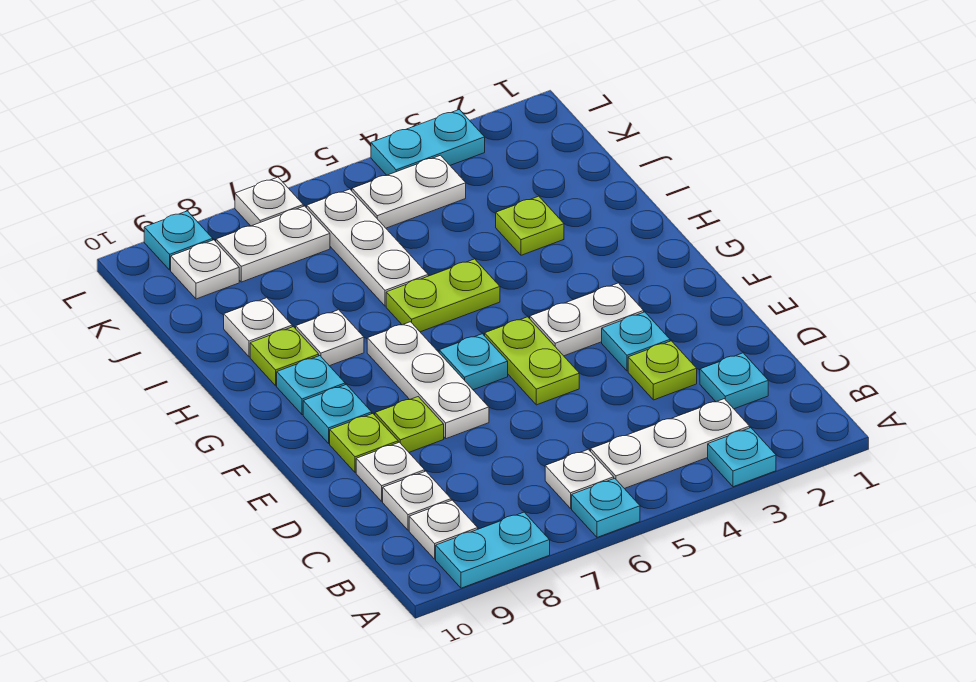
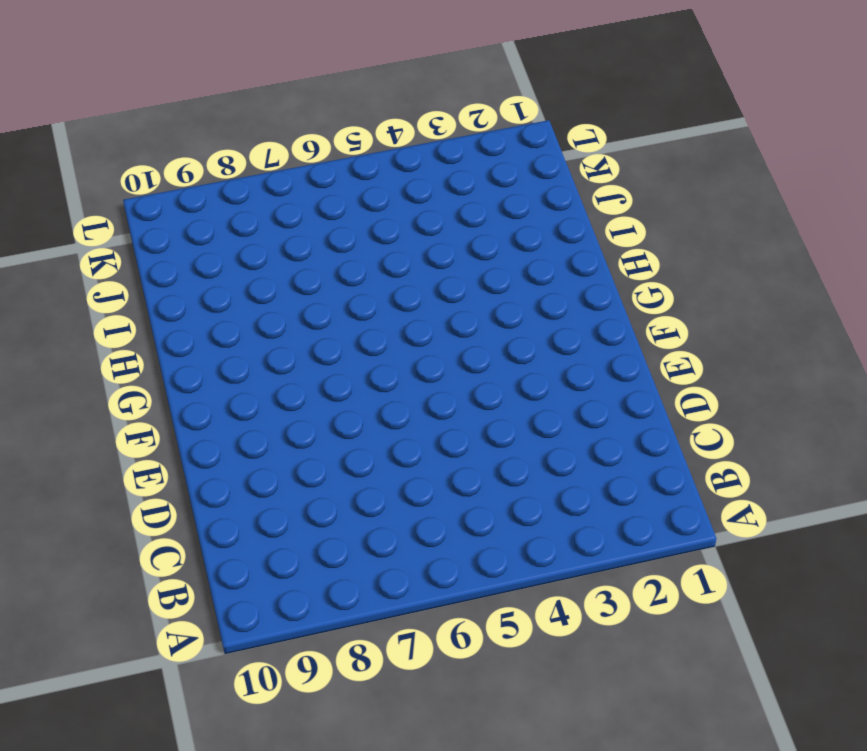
none -> cyan 1x1 plate [708,428,776,487]
none -> cyan 1x1 plate [572,478,640,537]
none -> cyan 1x2 plate [436,512,550,588]
none -> white 1x3 plate [591,399,750,489]

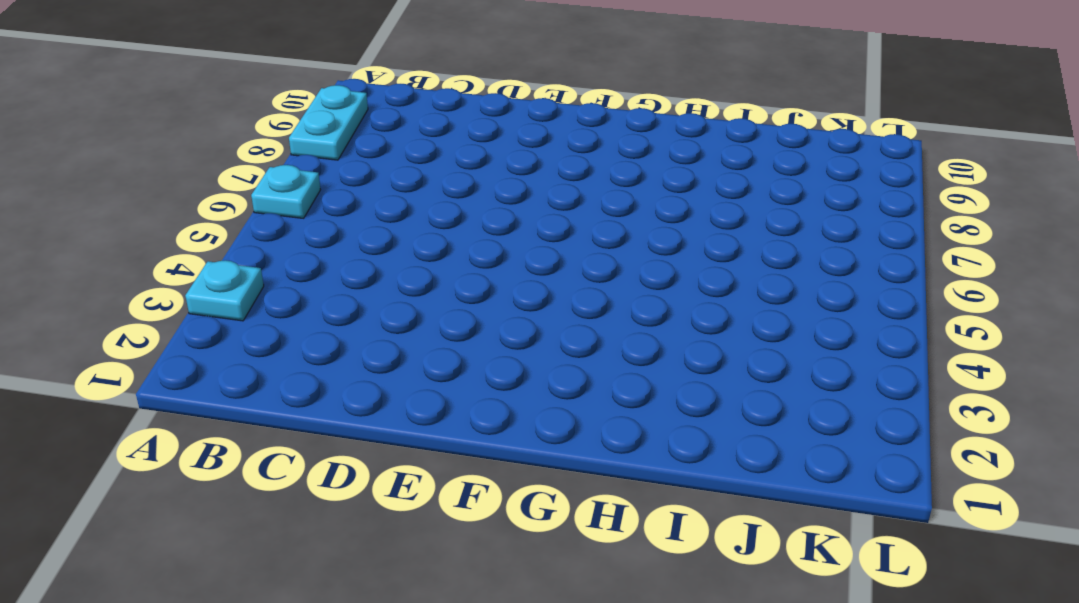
none -> white 1x3 plate [591,399,750,489]
none -> white 1x1 plate [545,449,614,508]
none -> white 1x1 plate [409,500,478,559]
none -> cyan 1x1 plate [700,353,768,409]

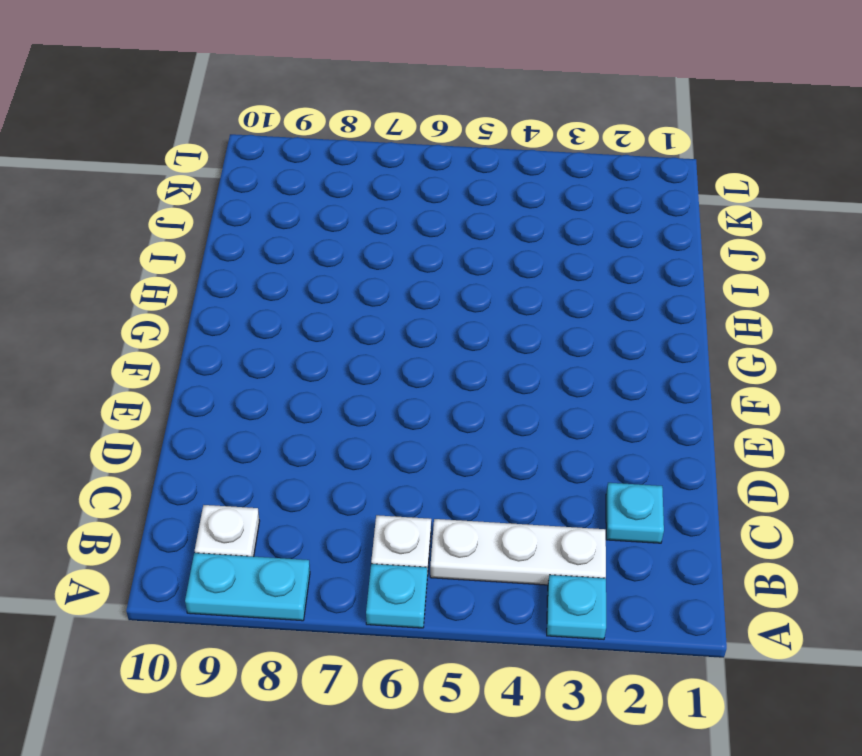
none -> white 1x1 plate [383,471,451,530]
none -> lime 1x1 plate [628,341,697,400]
none -> white 1x1 plate [356,442,425,501]
none -> cyan 1x1 plate [602,312,670,371]

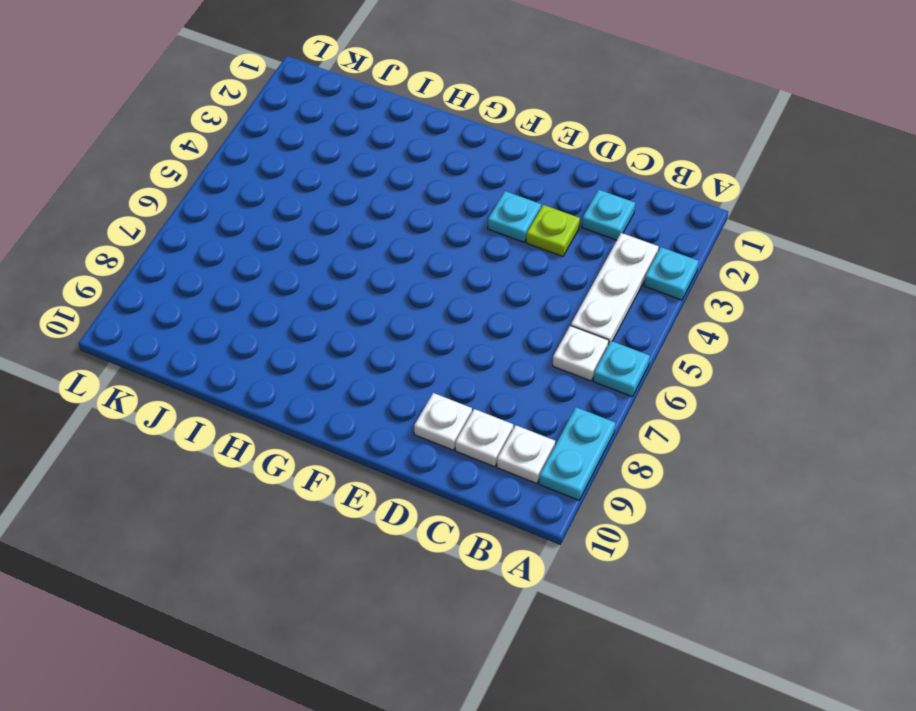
none -> lime 1x2 plate [485,317,579,405]
none -> white 1x3 plate [367,322,489,439]
none -> lime 1x1 plate [375,397,444,452]
none -> lime 1x1 plate [330,414,398,472]

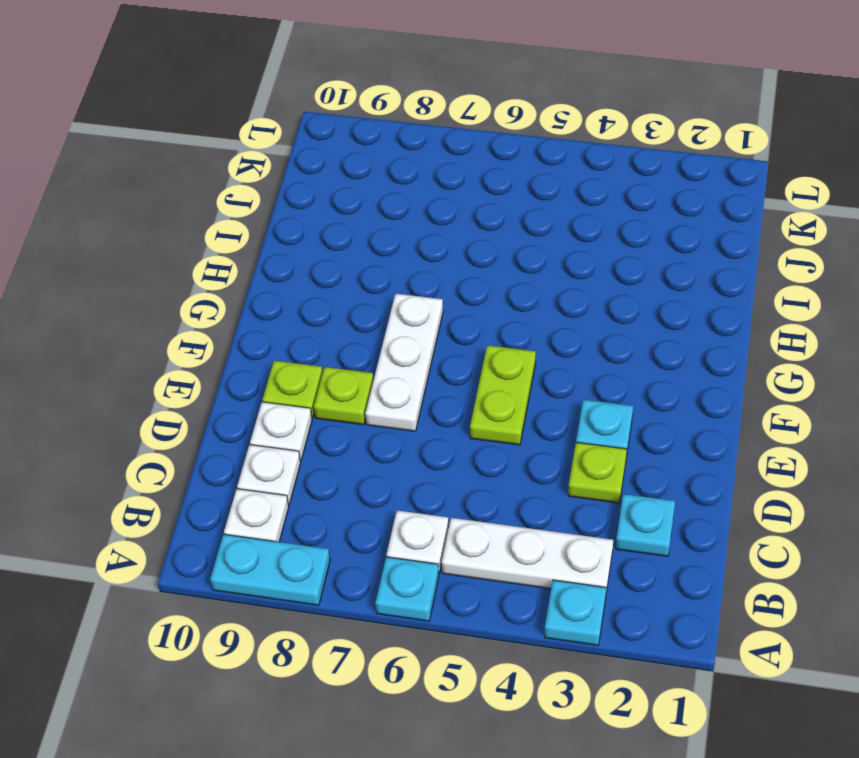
none -> white 1x2 plate [530,283,644,356]
none -> cyan 1x1 plate [439,334,508,390]
none -> cyan 1x1 plate [303,385,372,443]
none -> cyan 1x1 plate [277,356,345,415]

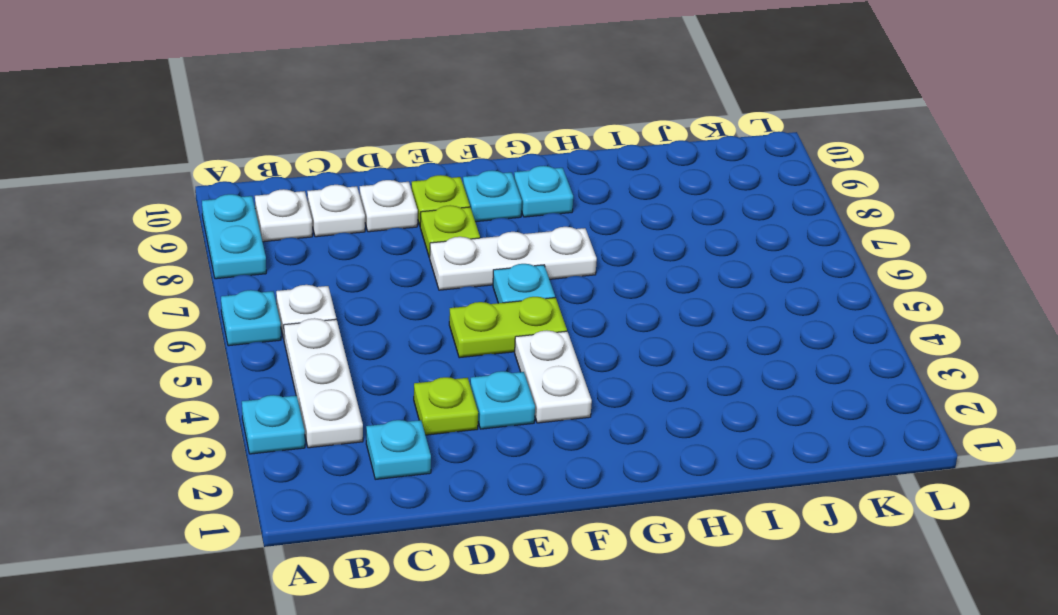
none -> lime 1x2 plate [386,259,500,332]
none -> white 1x1 plate [296,310,364,366]
none -> lime 1x1 plate [250,327,319,386]
none -> lime 1x1 plate [496,196,564,255]

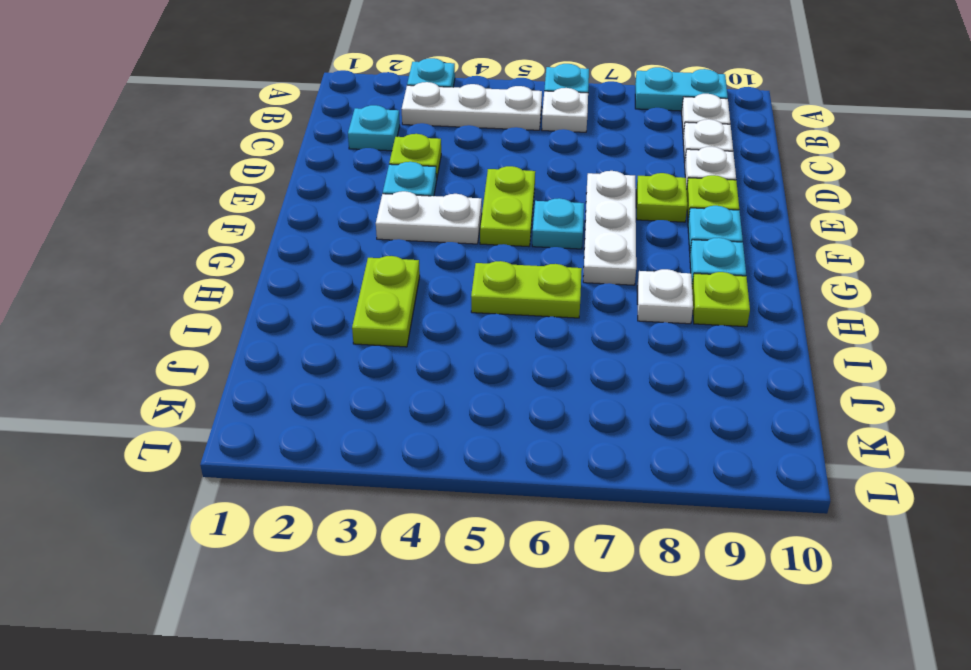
lime 1x2 plate [352,256,420,347] -> lime 1x1 plate [496,196,564,255]
none -> white 1x3 plate [307,189,428,306]
none -> white 1x1 plate [224,298,292,357]
none -> white 1x2 plate [352,155,466,228]
none -> white 1x2 plate [216,206,330,282]

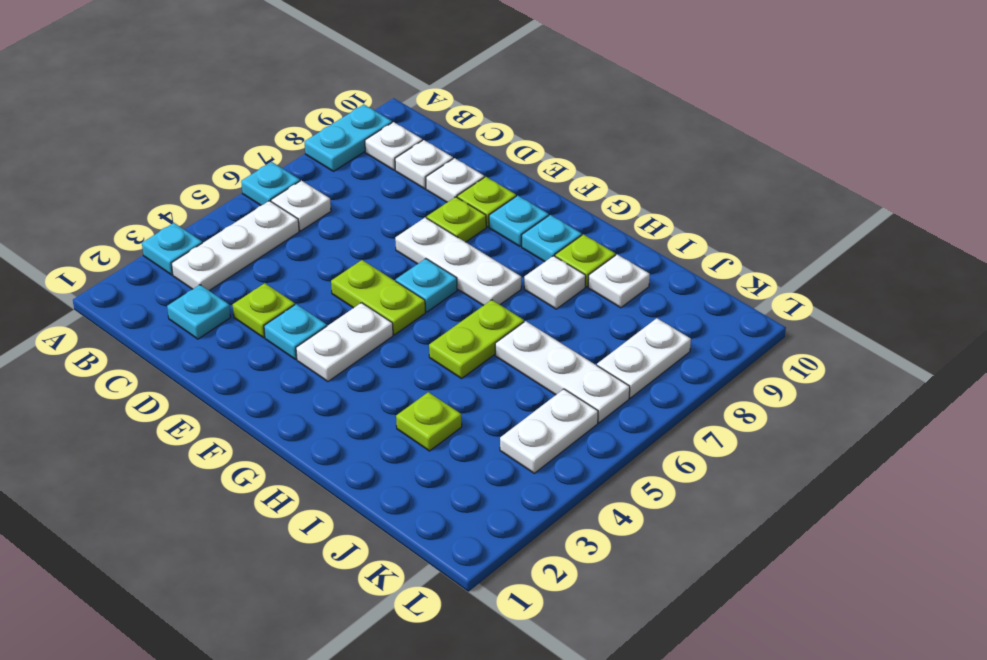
none -> white 1x1 plate [171,240,239,299]
none -> cyan 1x2 plate [371,110,485,175]
none -> white 1x1 plate [235,177,303,226]
none -> cyan 1x1 plate [144,211,213,270]

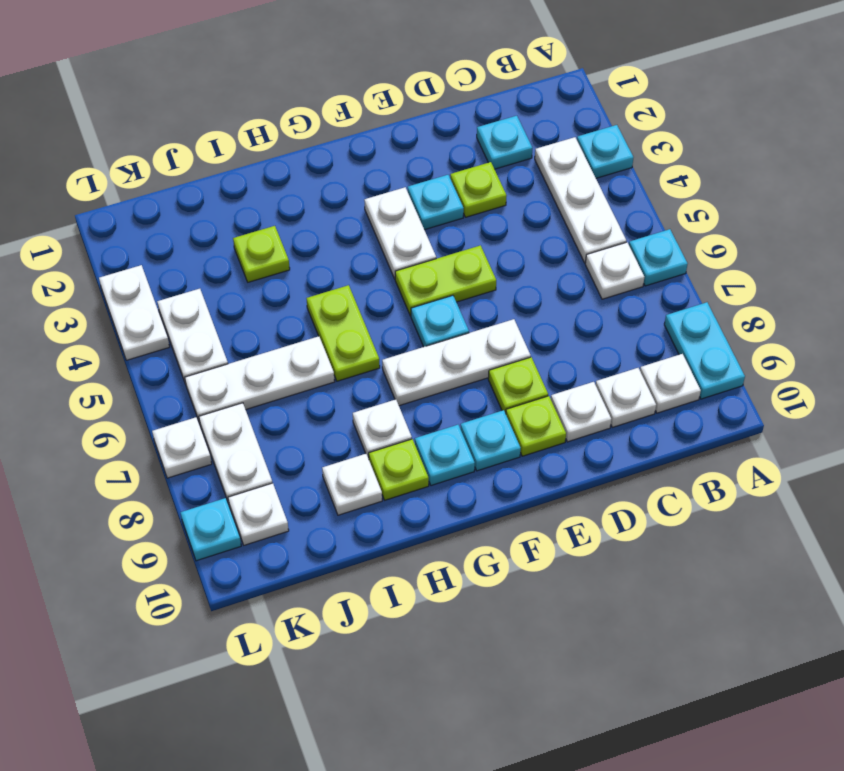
white 1x2 plate [99,265,170,360] -> cyan 1x2 plate [371,110,485,175]

